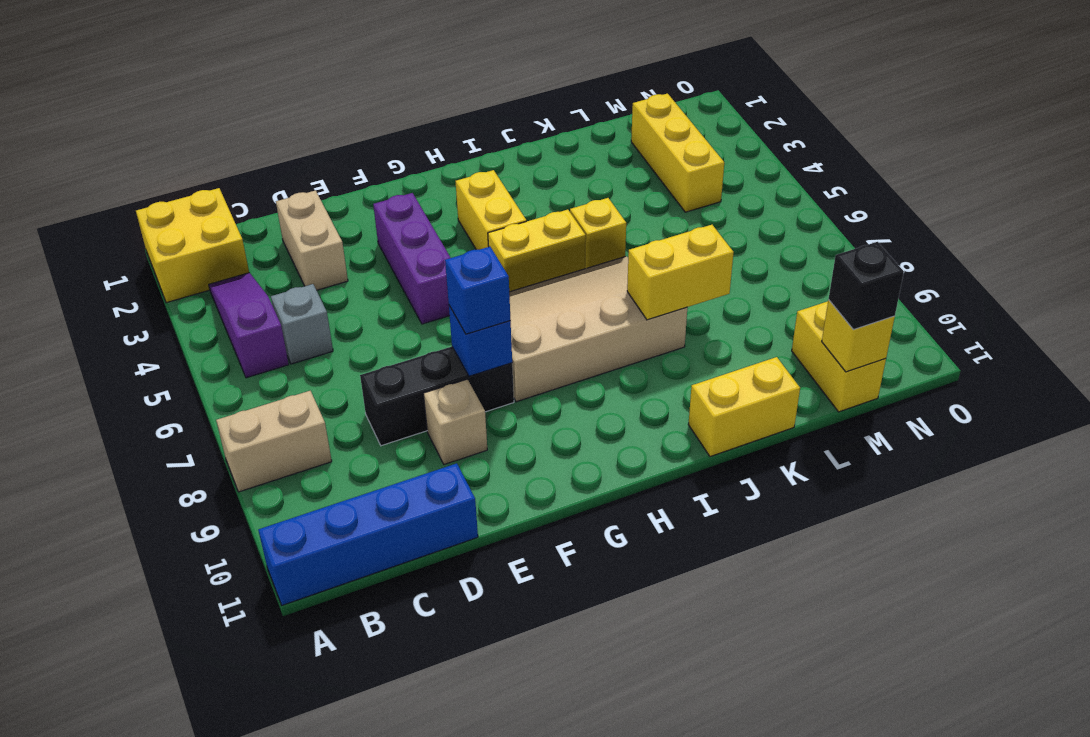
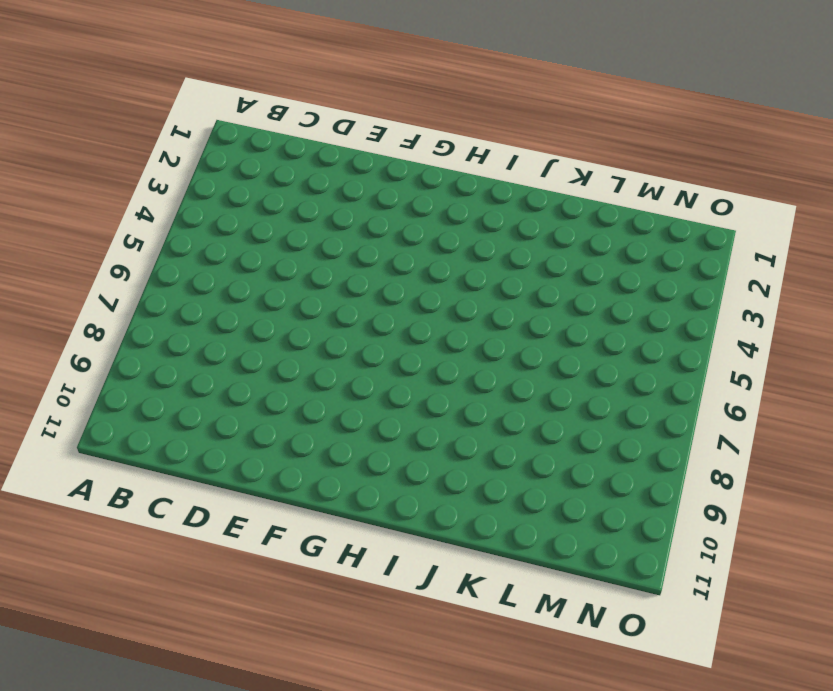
none -> yellow 2x2 brick [136,188,249,303]
none -> tan 1x2 brick [216,391,332,492]
none -> blue 1x4 brick [258,463,478,605]

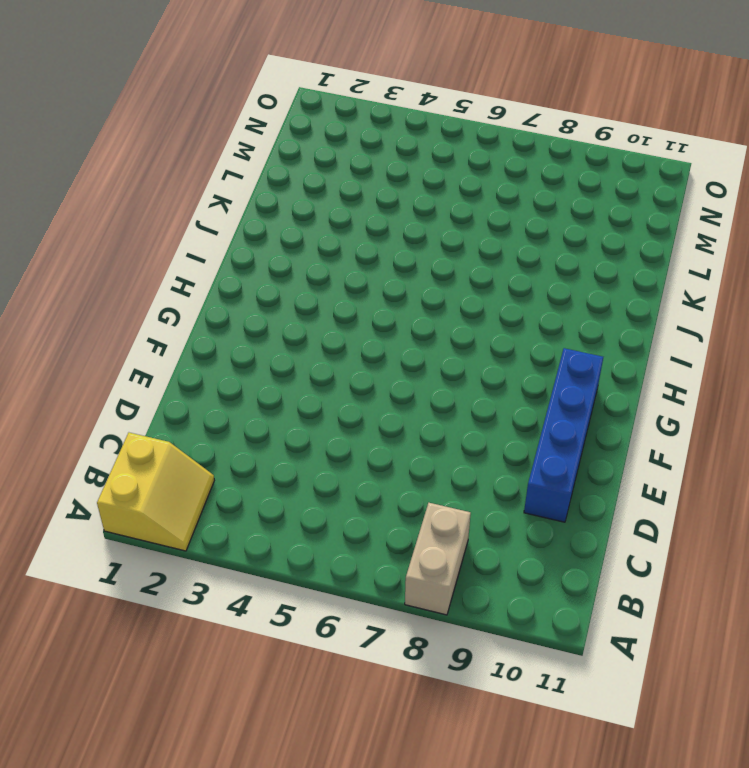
yellow 2x2 slope [97,433,214,551] -> yellow 2x2 brick [136,188,249,303]
blue 1x4 brick [524,348,603,522] -> blue 1x4 brick moved to [258,463,478,605]
none -> purple 1x3 slope [209,273,289,378]
none -> grey 1x1 brick [271,284,333,364]
none -> tan 1x2 brick [276,190,348,290]

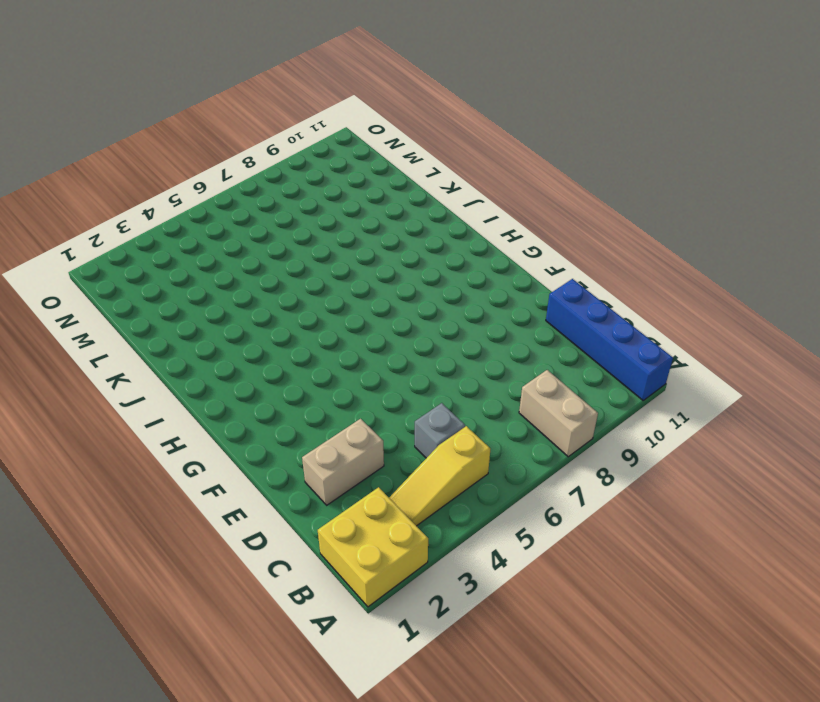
yellow 1x3 slope [389,426,490,526] -> purple 1x3 slope [209,273,289,378]
none -> black 1x3 brick [360,347,514,446]
none -> tan 1x1 brick [423,379,487,464]
none -> purple 1x3 brick [373,193,451,324]

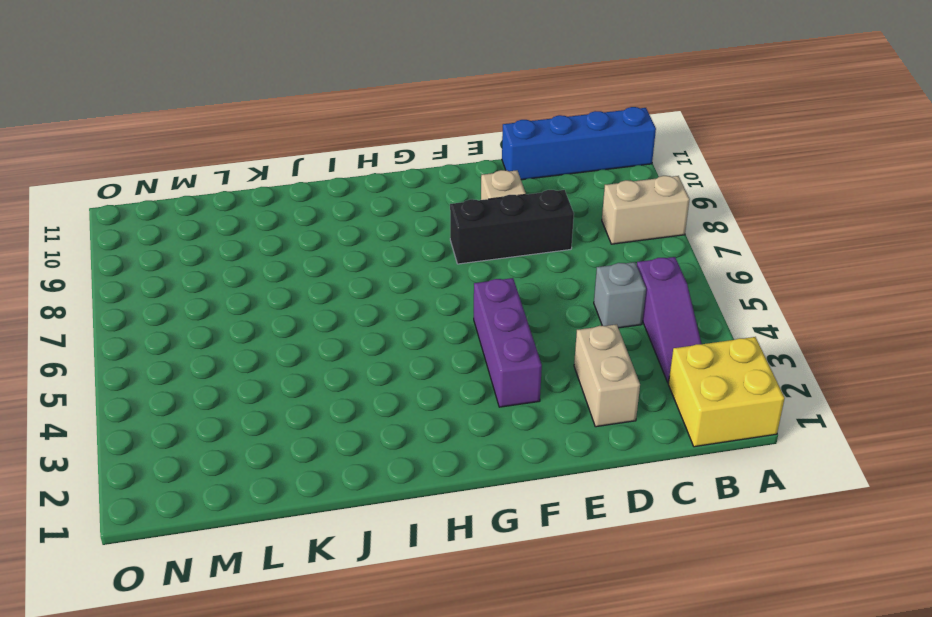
none -> tan 3x4 slope [509,256,687,402]
none -> yellow 1x2 brick [455,170,526,250]
none -> yellow 1x2 brick [488,210,586,292]

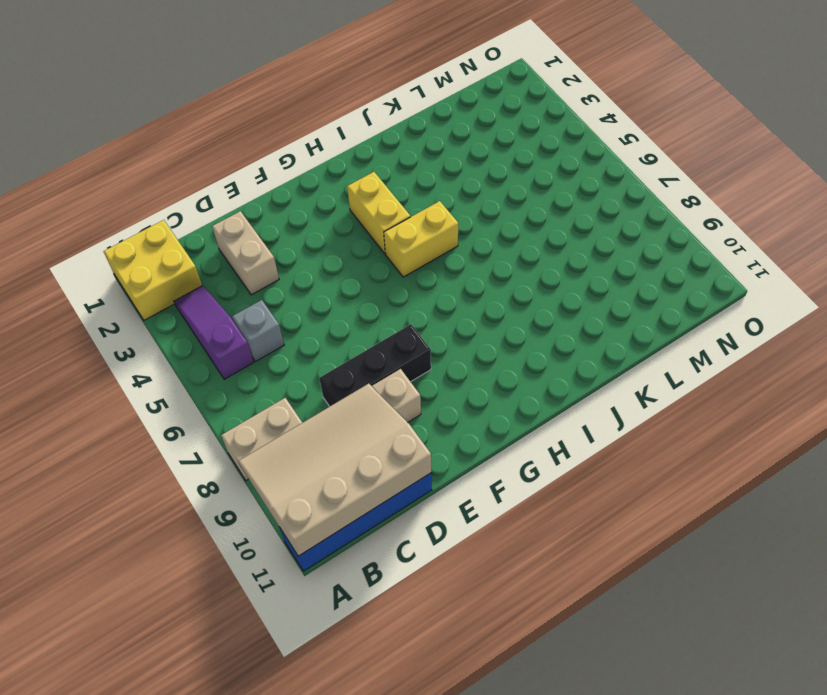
tan 3x4 slope [238,384,431,556] -> tan 3x4 slope moved to [509,256,687,402]
none -> purple 1x3 brick [373,193,451,324]
none -> yellow 1x1 brick [570,198,626,269]
none -> yellow 1x2 brick [688,357,800,457]

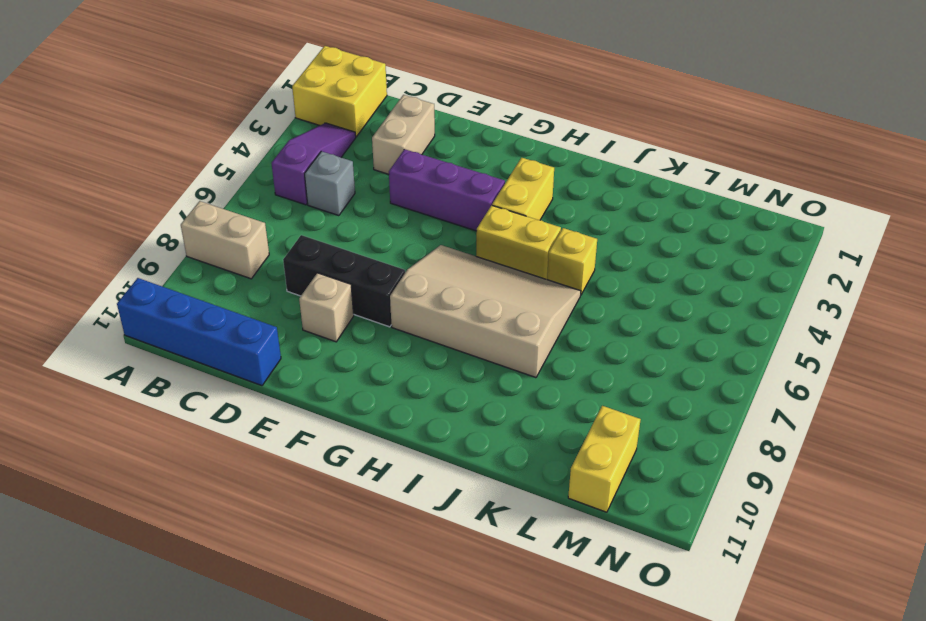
purple 1x3 brick [389,149,505,231] -> purple 1x3 brick turned to [373,193,451,324]
none -> yellow 1x2 brick [688,357,800,457]
none -> yellow 1x3 brick [631,94,724,212]
none -> blue 1x1 brick [449,306,512,376]

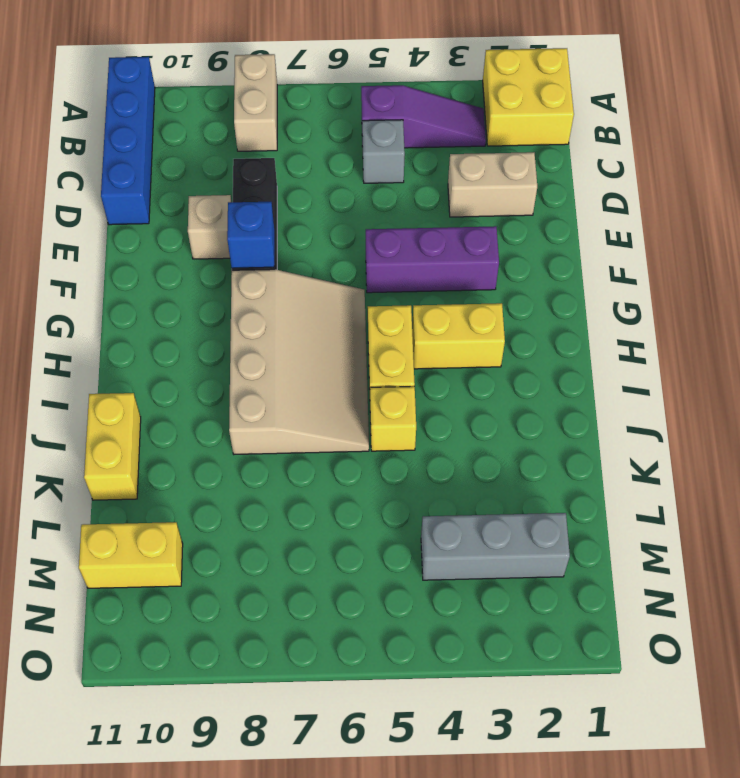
grey 1x3 brick [421,513,570,580] -> yellow 1x3 brick [631,94,724,212]
none -> yellow 1x2 brick [627,225,734,320]
none -> yellow 1x1 brick [822,300,895,372]
none -> blue 1x1 brick [445,247,510,334]

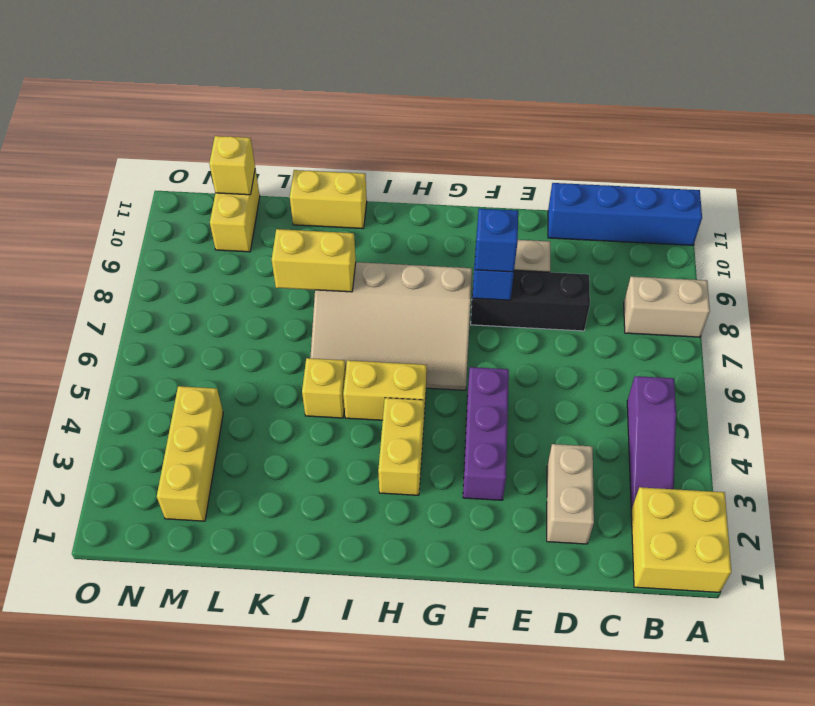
none -> grey 1x1 brick [271,284,333,364]
none -> black 1x1 brick [829,242,904,330]

